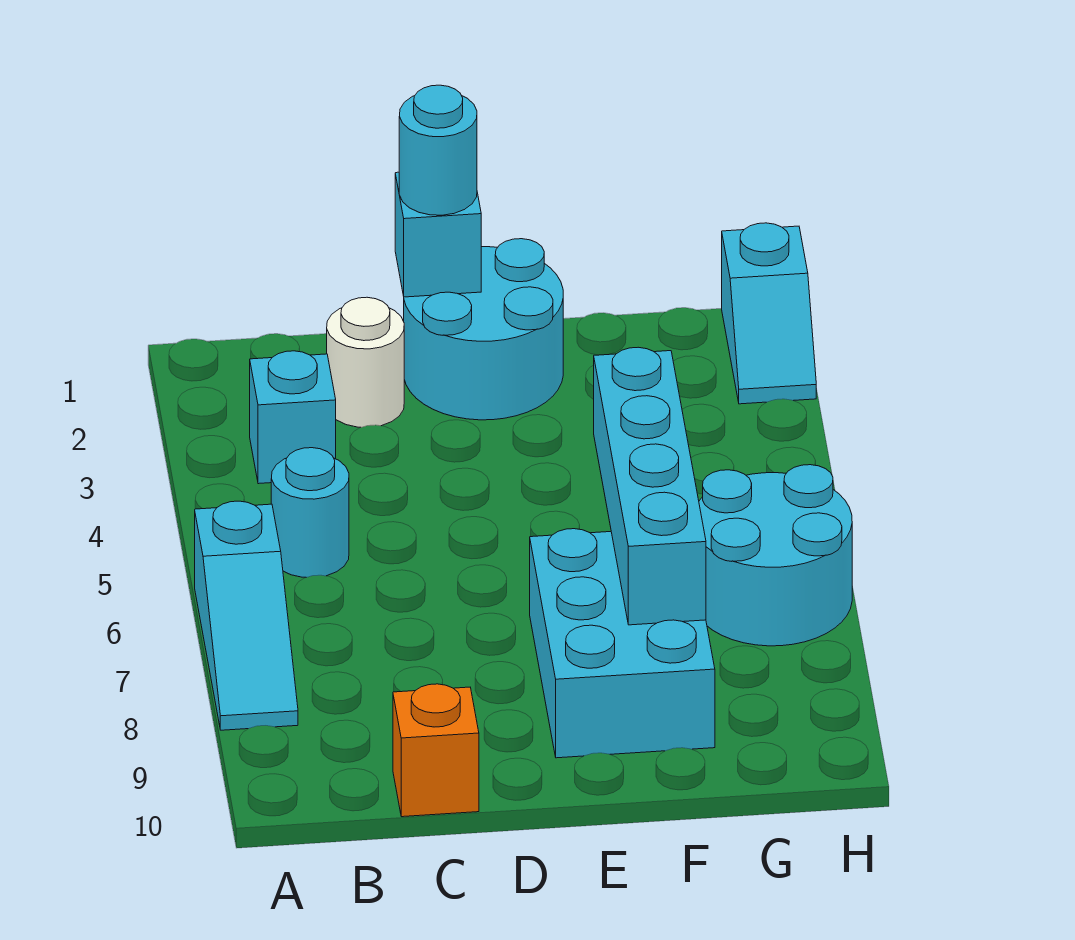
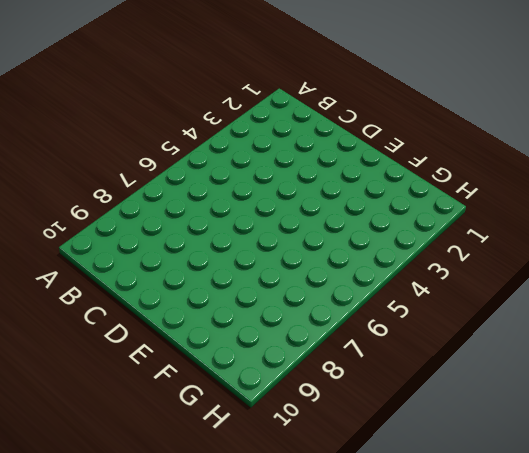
none -> cyan 1x3 slope [195,501,298,730]
none -> cyan 1x1 brick [250,351,336,484]
none -> cyan 1x1 round brick [271,448,349,578]

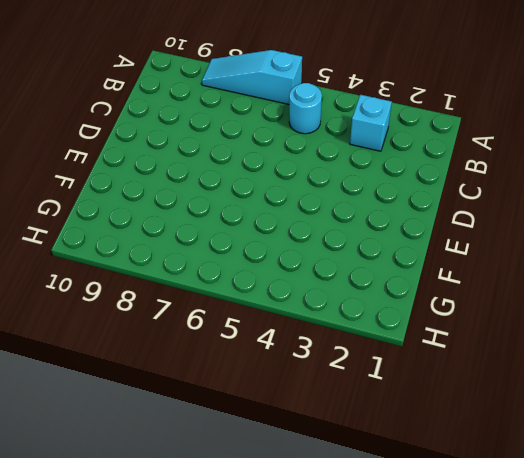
none -> white 1x1 round brick [327,297,404,427]
none -> orange 1x1 brick [393,684,479,817]
none -> cyan 2x2 round brick [404,239,563,420]

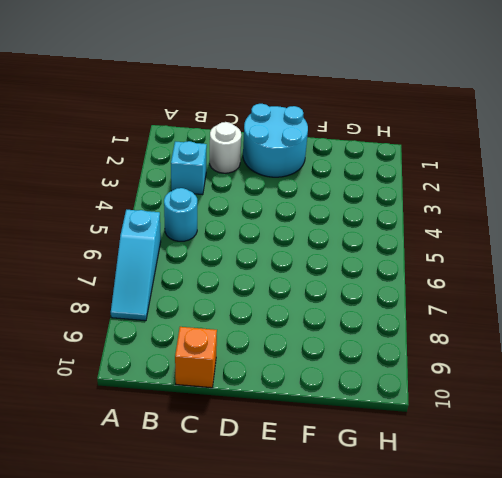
none -> cyan 2x3 brick [530,529,715,758]
none -> cyan 2x2 round brick [699,465,852,646]
none -> cyan 1x2 slope [722,223,816,404]

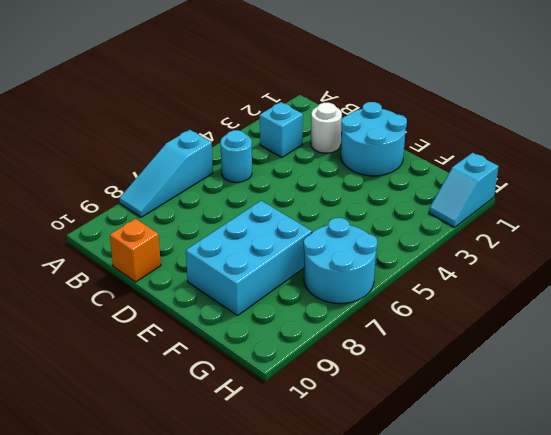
none -> cyan 1x1 brick [395,172,481,297]
none -> cyan 1x4 brick [594,347,706,625]
none -> cyan 1x1 round brick [399,85,477,215]

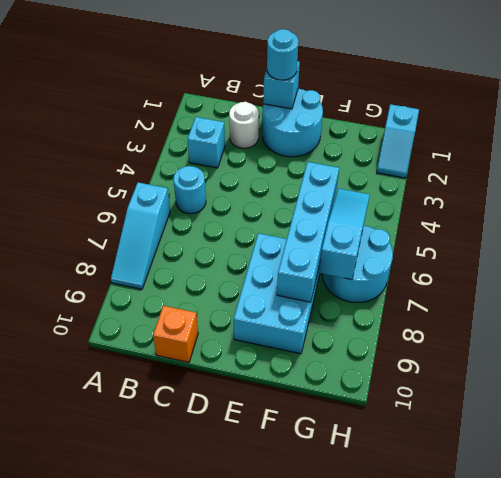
cyan 1x3 slope [319,189,370,280] -> none

